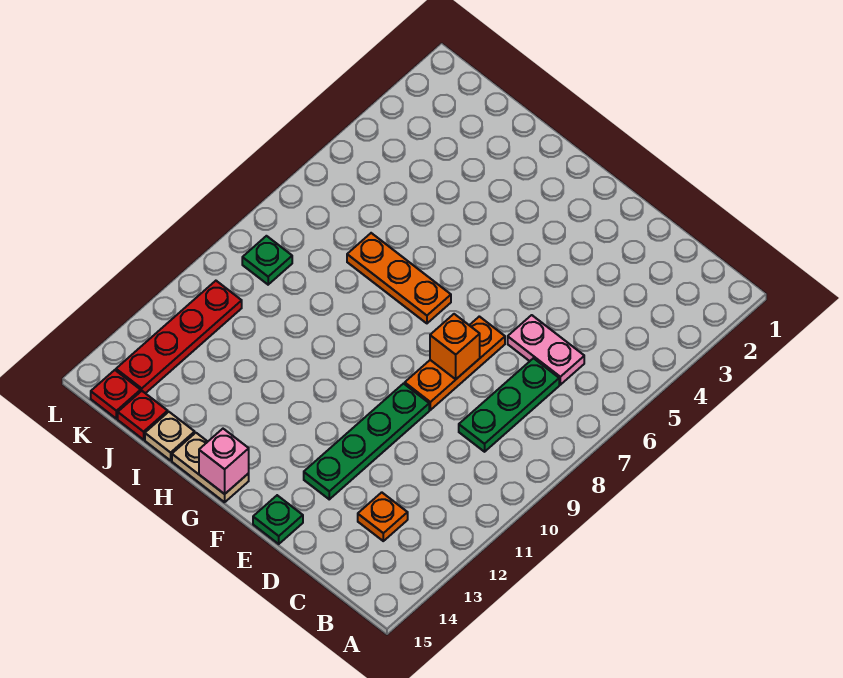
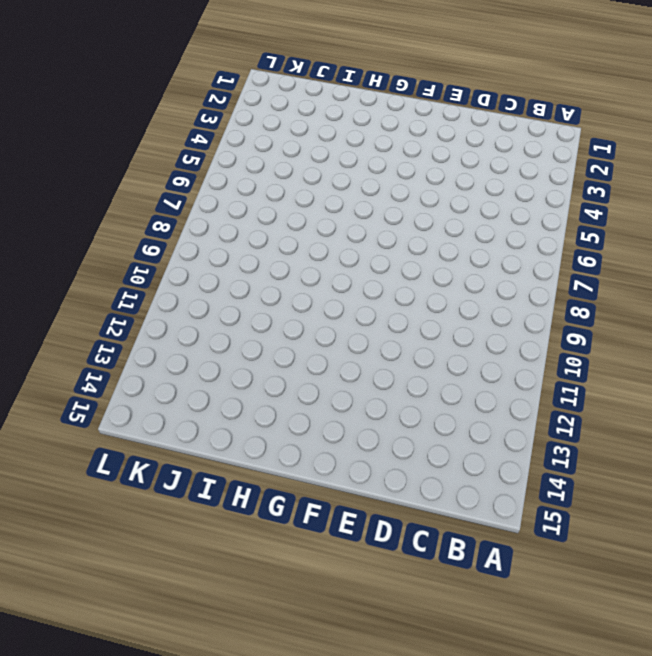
none -> pink 1x2 plate [508,315,584,385]
none -> green 1x3 plate [459,358,559,452]
none -> orange 1x1 plate [358,492,408,541]

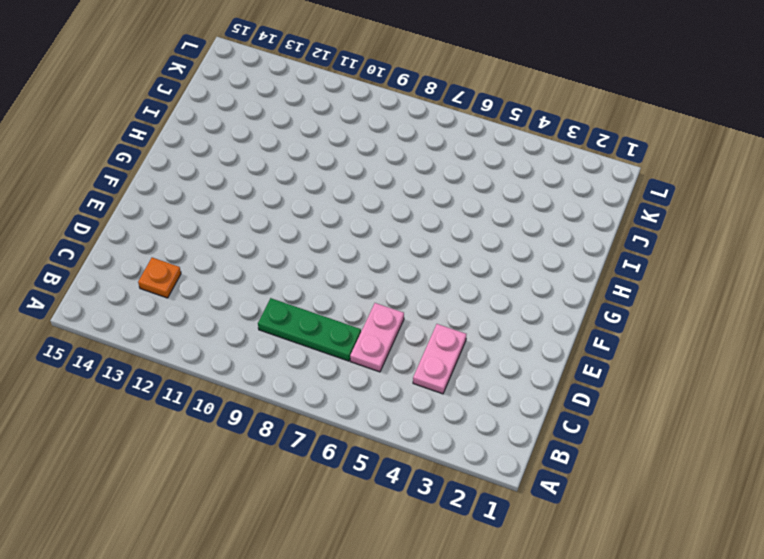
pink 1x2 plate [413,324,466,394] -> none
none -> orange 1x3 plate [405,316,505,410]
none -> green 1x4 plate [304,384,429,499]
none -> green 1x1 plate [253,495,303,544]

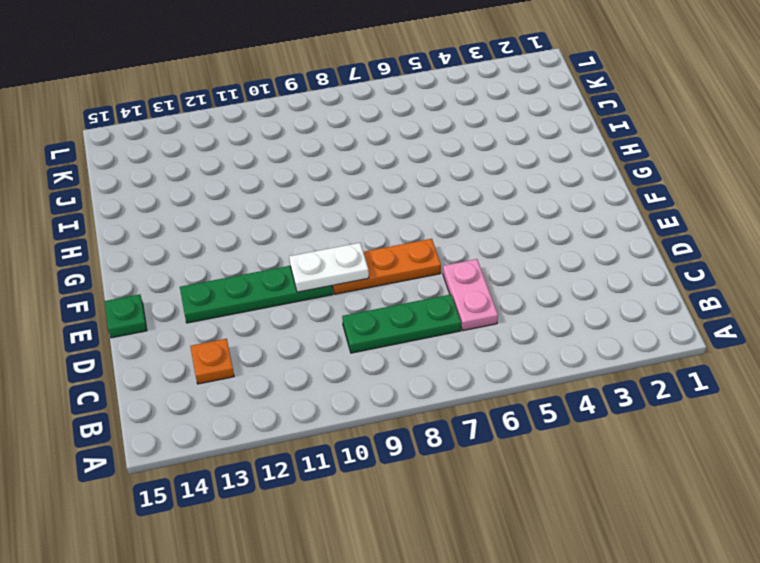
white 1x2 plate [289,243,369,292] -> none
none -> orange 1x3 plate [347,233,451,323]
none -> tan 1x2 plate [172,433,249,502]
none -> tan 1x1 plate [145,412,195,460]

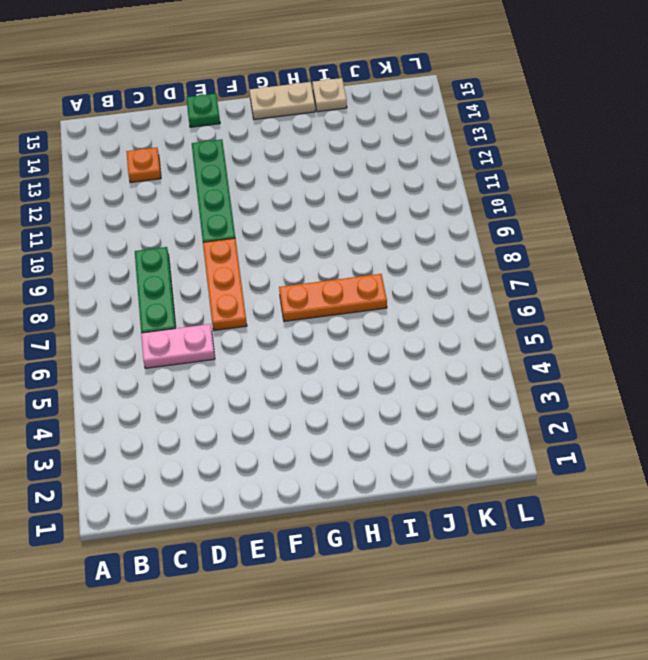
none -> red 1x1 plate [118,391,168,440]
none -> green 1x1 plate [242,236,292,285]
none -> red 1x4 plate [116,281,242,393]

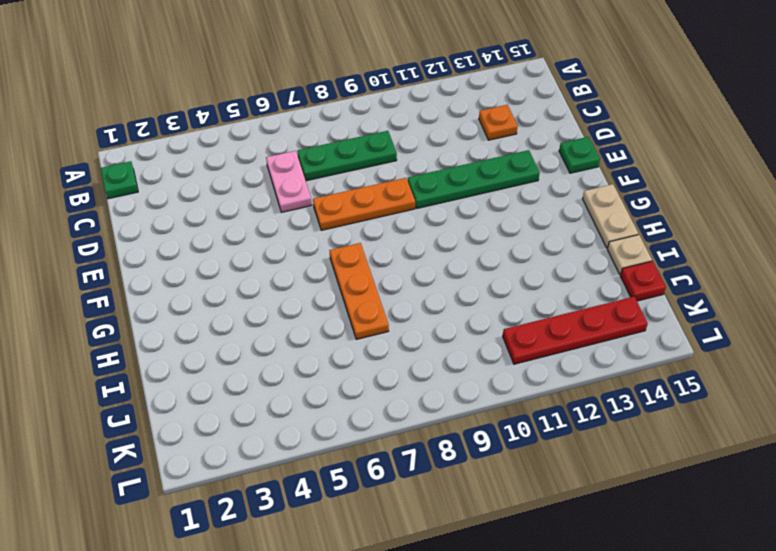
green 1x1 plate [101,161,138,199] -> green 1x1 plate moved to [242,236,292,285]
none -> red 1x1 plate [91,370,141,419]
none -> orange 1x1 brick [430,314,480,379]
none -> pink 1x1 brick [199,429,249,494]

